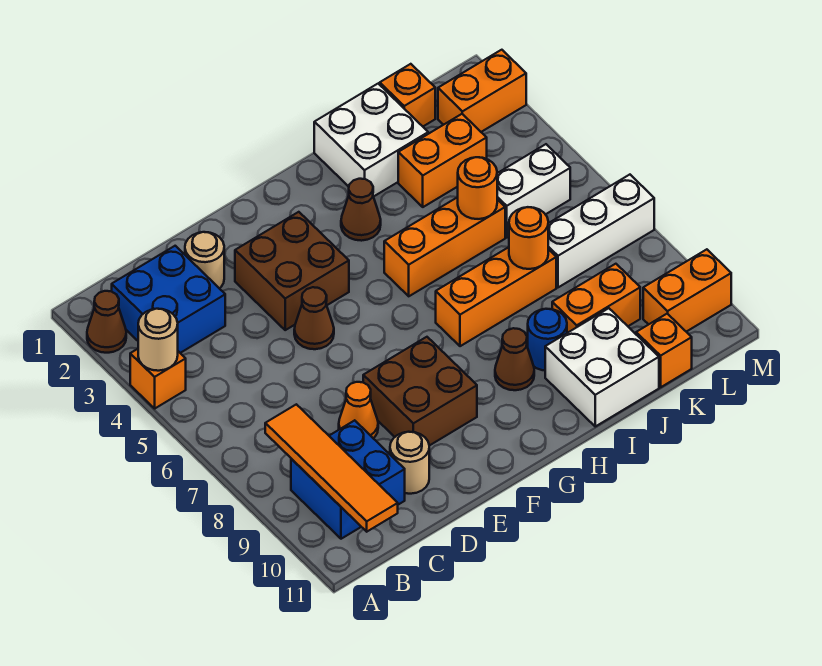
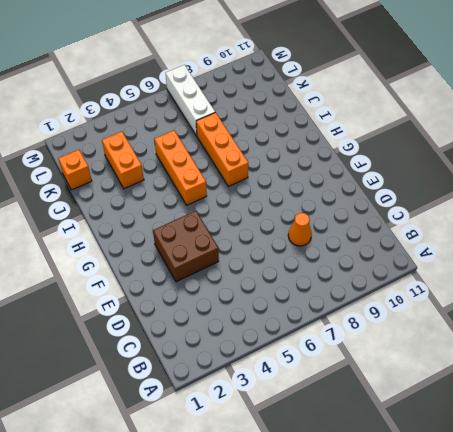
none -> brown 1x1 cone [87,291,126,353]
none -> orange 1x1 brick [130,349,186,408]
none -> blue 2x2 brick [112,246,225,353]

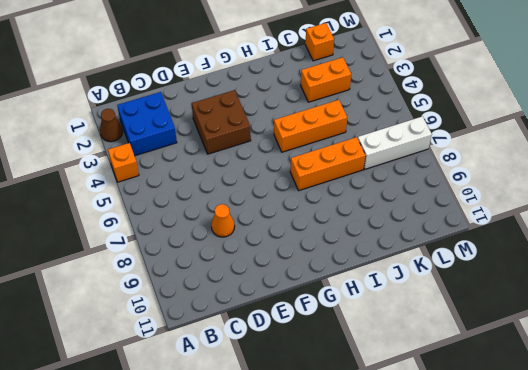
none -> blue 2x2 brick [291,420,405,539]
none -> tan 1x1 round brick [185,232,224,289]
none -> tan 1x1 round brick [390,432,429,494]

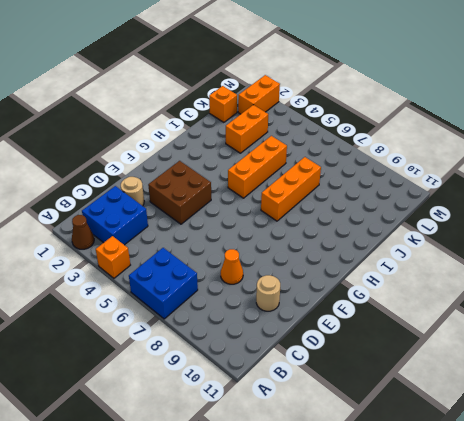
blue 2x2 brick [129,248,198,319] -> blue 2x2 brick moved to [291,420,405,539]
none -> brown 1x1 cone [294,287,334,349]
none -> brown 2x2 brick [363,337,477,446]
none -> brown 1x1 cone [341,179,381,241]

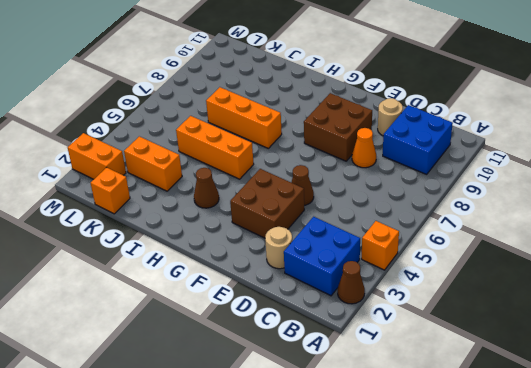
none -> brown 1x1 cone [495,328,534,390]
none -> white 2x2 brick [314,84,428,197]
none -> blue 1x1 round brick [528,309,567,370]

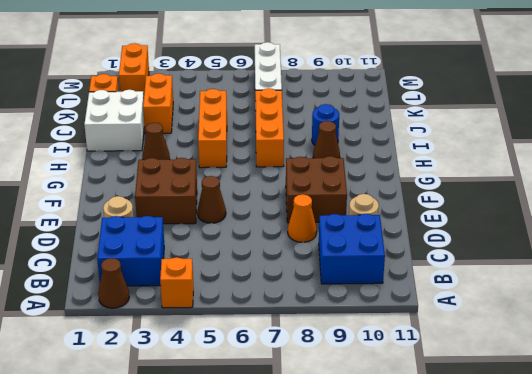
none -> white 2x2 brick [545,308,659,426]
none -> orange 1x2 brick [552,264,640,333]
none -> white 1x2 brick [497,144,570,237]

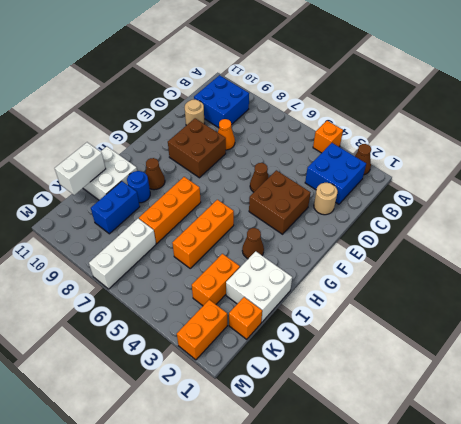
blue 1x2 brick [91,181,140,234] -> orange 1x2 brick [552,264,640,333]
white 1x2 brick [55,142,106,195] -> white 1x2 brick moved to [497,144,570,237]
none -> orange 1x1 brick [636,314,692,387]
none -> orange 1x2 brick [643,249,731,332]
none -> tan 1x1 round brick [138,309,178,371]

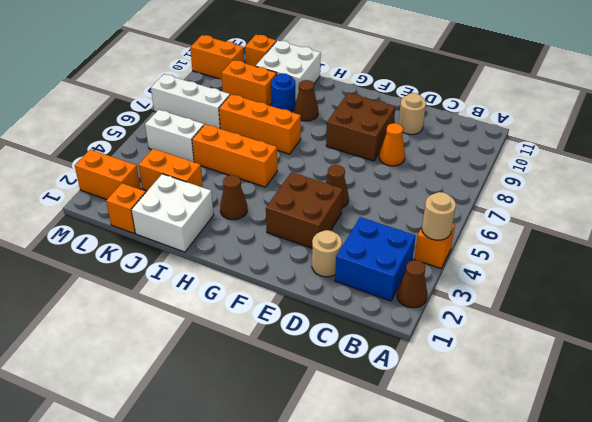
none -> blue 2x2 brick [291,420,405,539]
none -> orange 1x4 tile [265,404,398,532]
none -> orange 1x1 round brick [458,157,497,219]

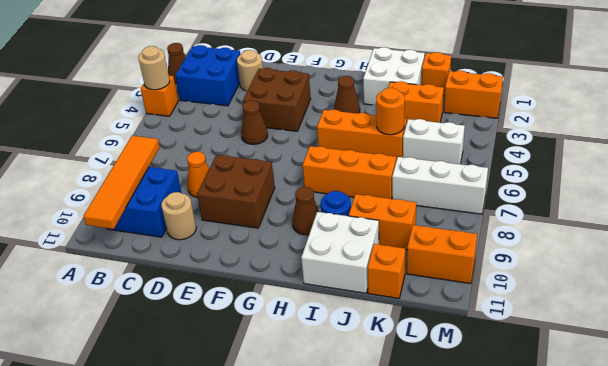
none -> orange 1x1 round brick [509,207,548,269]

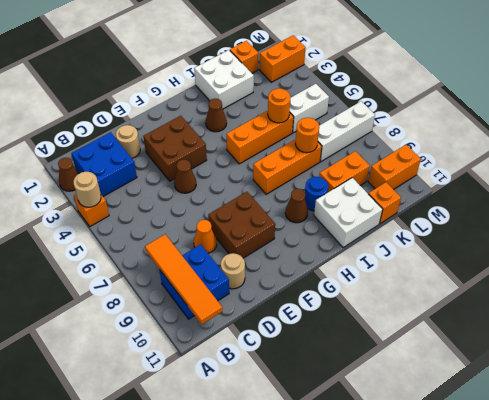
none -> orange 1x2 brick [398,114,487,207]

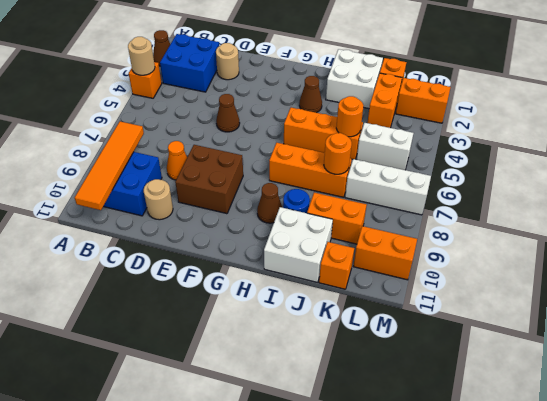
orange 1x2 brick [367,73,402,128] -> orange 1x2 brick turned to [398,114,487,207]
none -> brown 2x2 brick [235,212,349,330]

